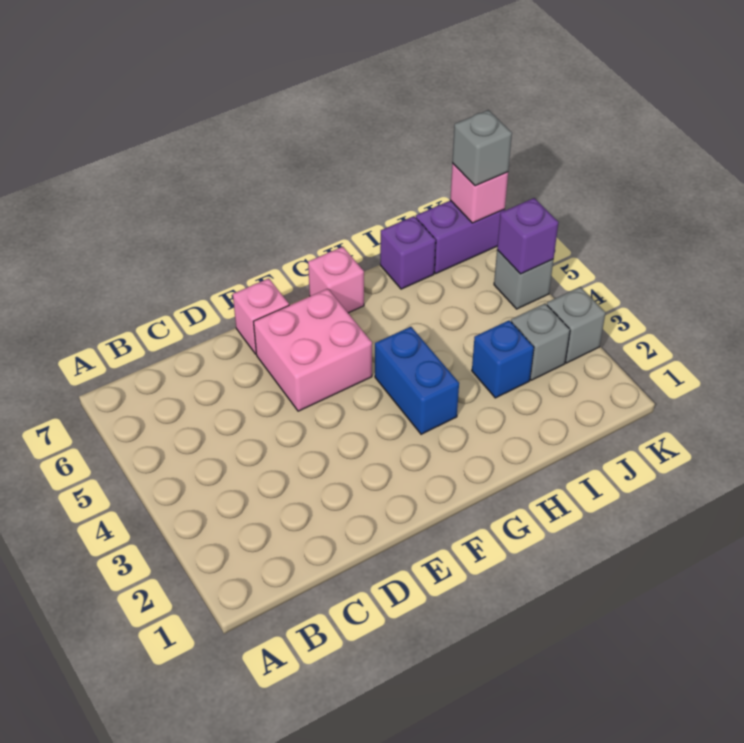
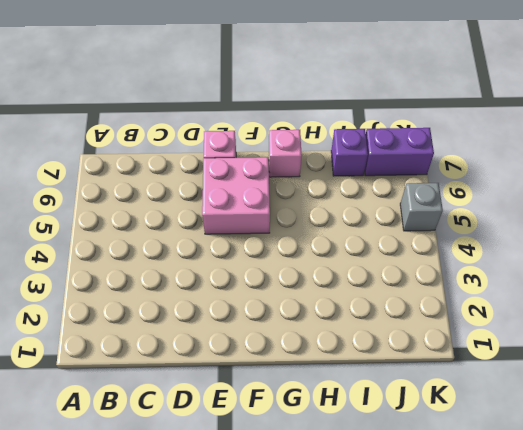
none -> blue 1x2 brick [375,327,459,434]
none -> blue 1x1 brick [472,320,534,398]
none -> grey 1x1 brick [511,304,570,380]

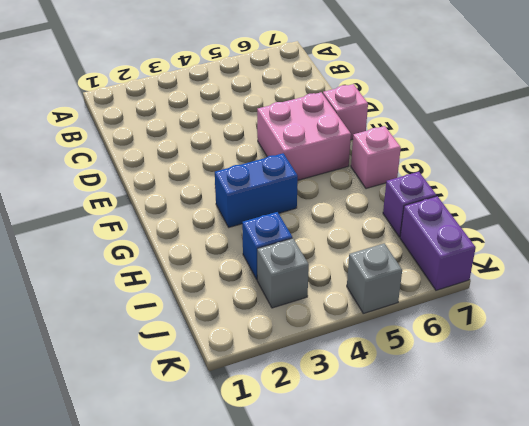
none -> grey 1x1 brick [547,287,605,363]
none -> purple 1x1 brick [497,198,558,274]
none -> pink 1x1 brick [450,163,508,223]

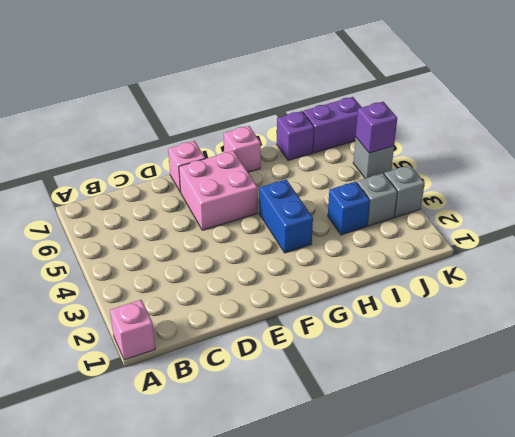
pink 1x1 brick [110,300,155,360] -> pink 1x1 brick moved to [450,163,508,223]
none -> grey 1x1 brick [452,110,512,186]

